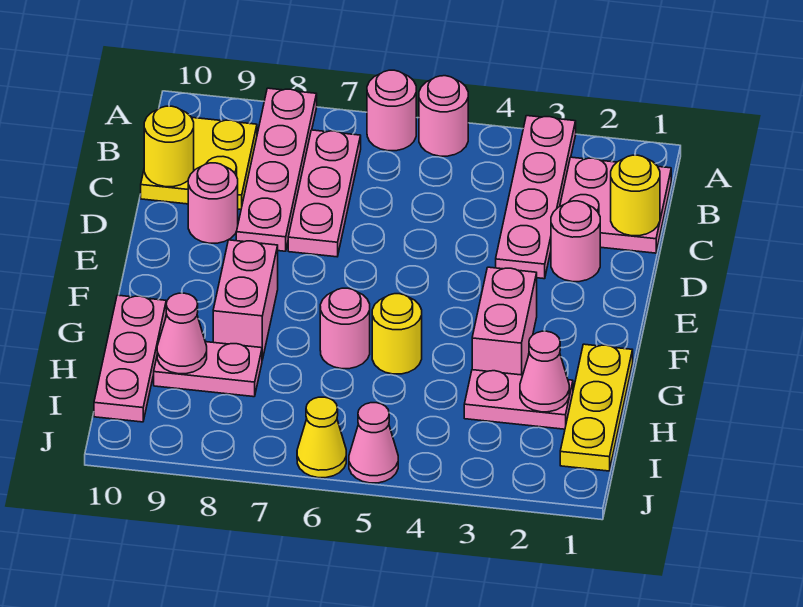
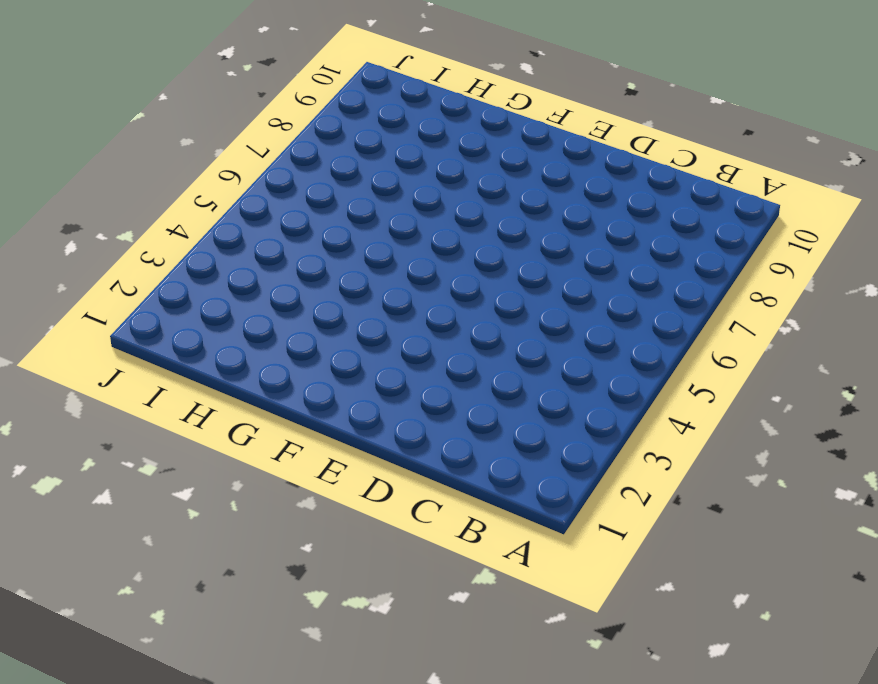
none -> pink 1x4 plate [496,116,576,279]
none -> pink 1x1 round brick [419,76,468,156]
none -> pink 1x1 round brick [367,70,416,151]

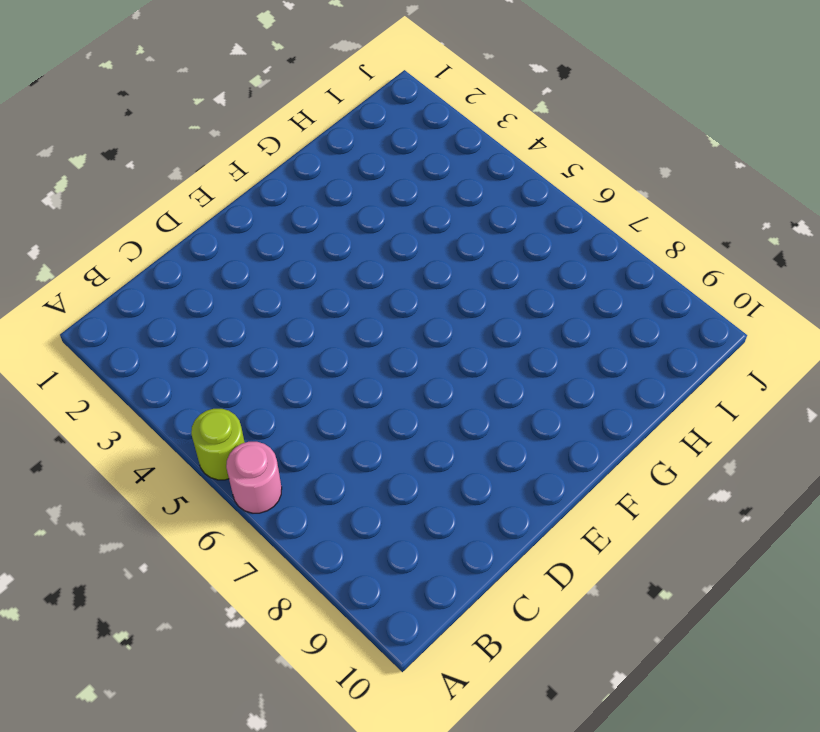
lime 1x1 round brick [191,409,245,480] -> pink 1x1 round brick [419,76,468,156]
none -> pink 1x4 plate [496,116,576,279]
none -> pink 1x4 plate [236,88,317,251]
none -> pink 2x2 plate [560,157,671,253]

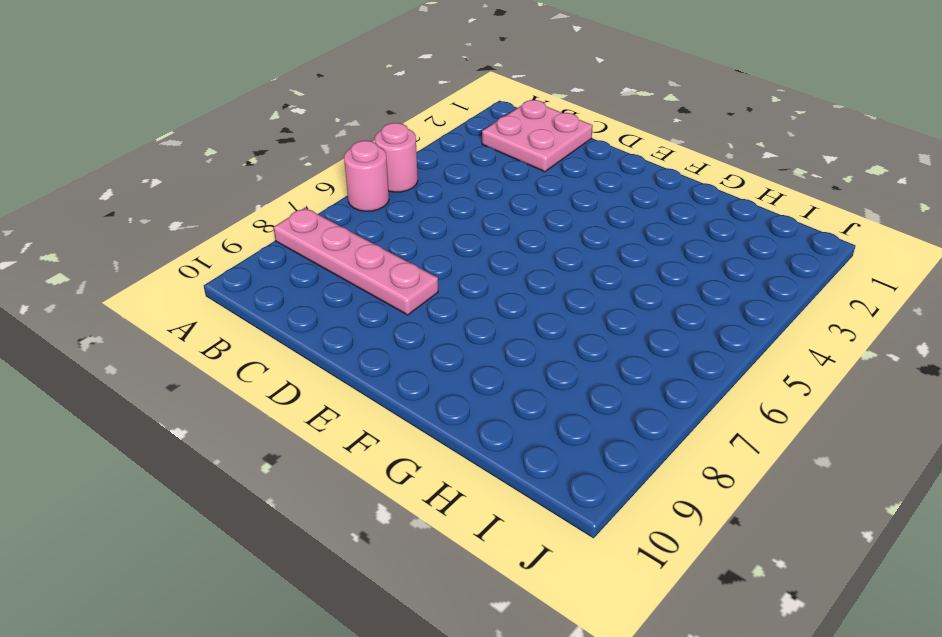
none -> pink 1x4 plate [496,116,576,279]
none -> pink 1x3 plate [288,130,361,257]
none -> yellow 2x2 plate [141,118,257,210]

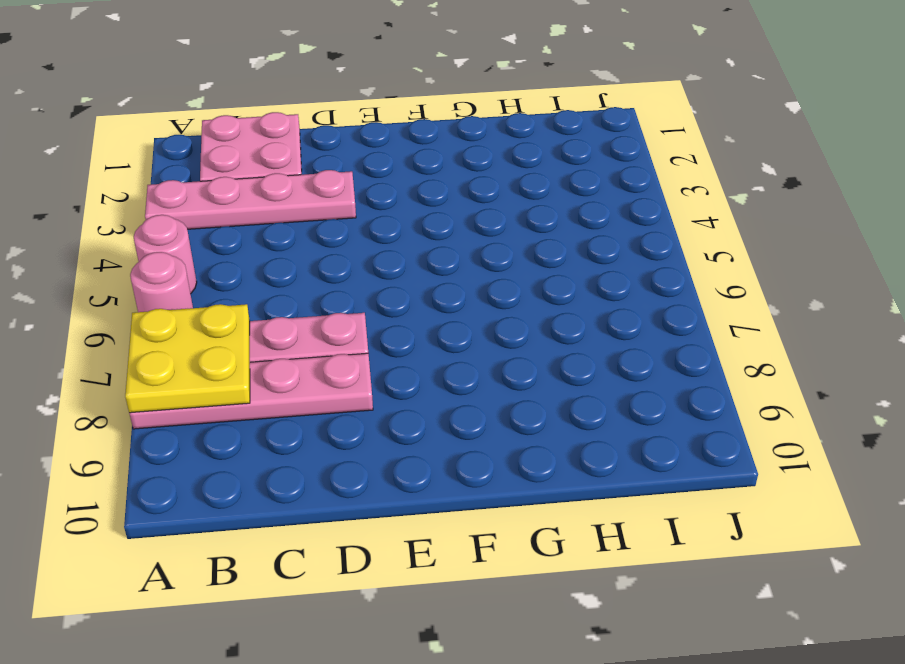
yellow 2x2 plate [125,304,250,413] -> yellow 2x2 plate moved to [141,118,257,210]
none -> pink 1x1 round brick [551,201,600,282]
none -> pink 1x1 round brick [188,163,238,243]
none -> pink 1x2 brick [472,267,537,375]

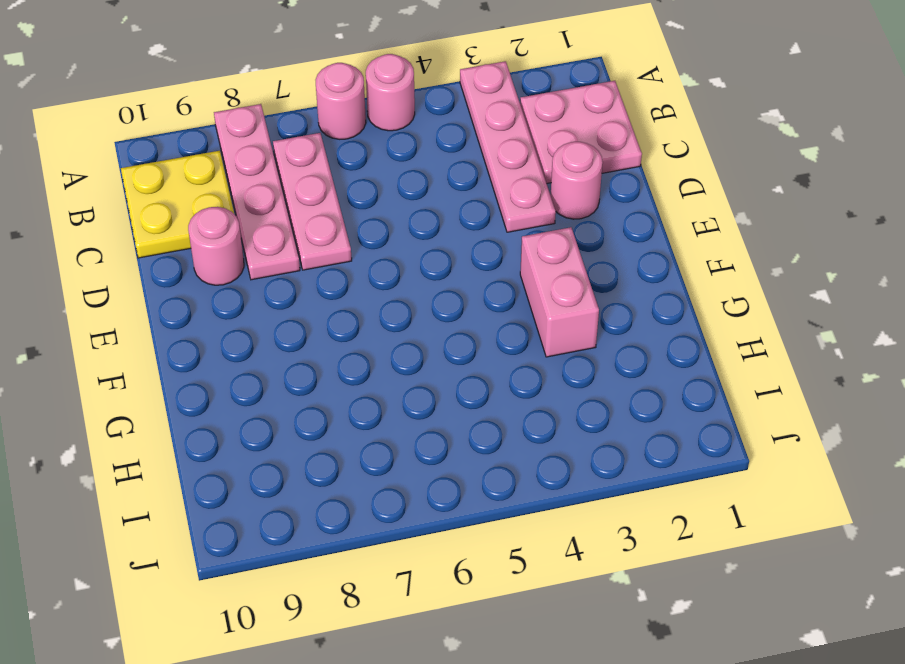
none -> pink 1x2 brick [213,240,278,360]
none -> yellow 1x3 plate [560,344,633,471]
none -> yellow 1x1 round brick [372,294,422,374]

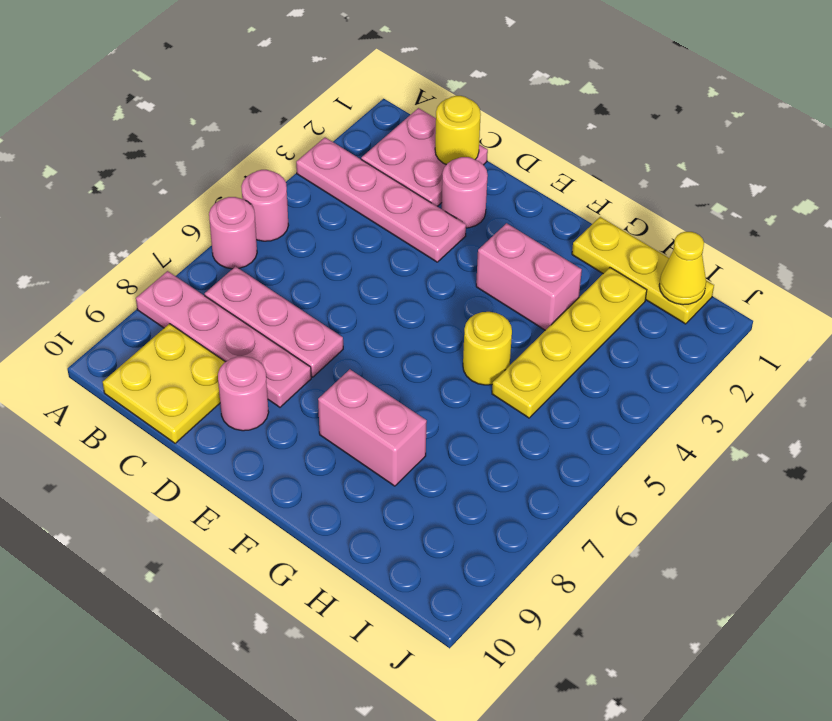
yellow 1x4 plate [492,268,647,418] -> pink 1x2 plate [464,370,573,429]
yellow 1x1 cone [659,232,706,305] -> yellow 1x1 cone moved to [297,397,346,478]
none -> pink 1x1 round brick [320,288,370,369]
none -> pink 1x3 plate [94,295,166,422]
none -> pink 1x2 plate [154,342,262,397]

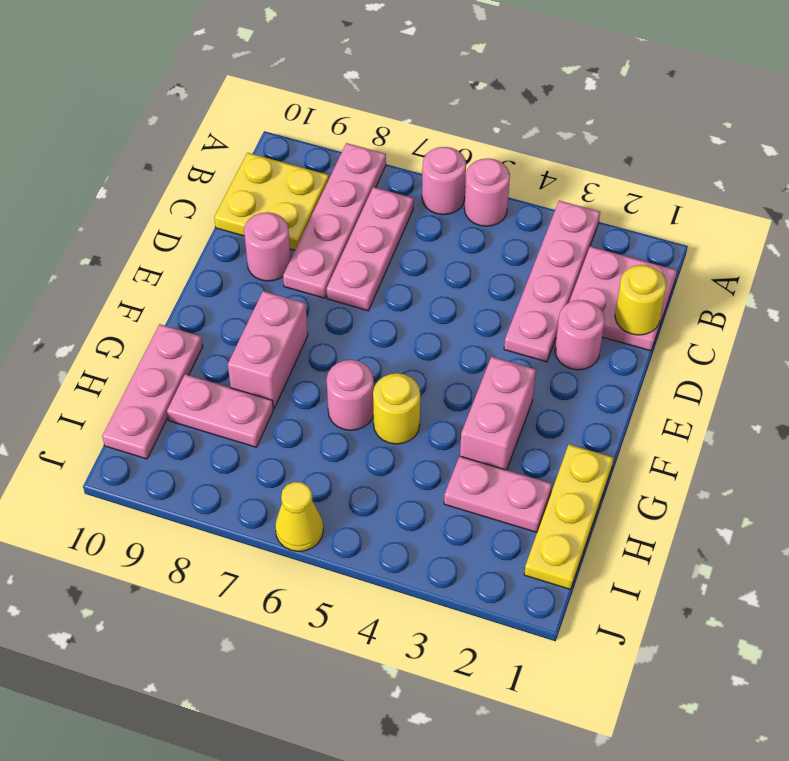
none -> pink 1x1 cone [349,403,398,483]
none -> yellow 1x1 round brick [144,106,194,187]
none -> pink 1x1 cone [520,331,569,412]

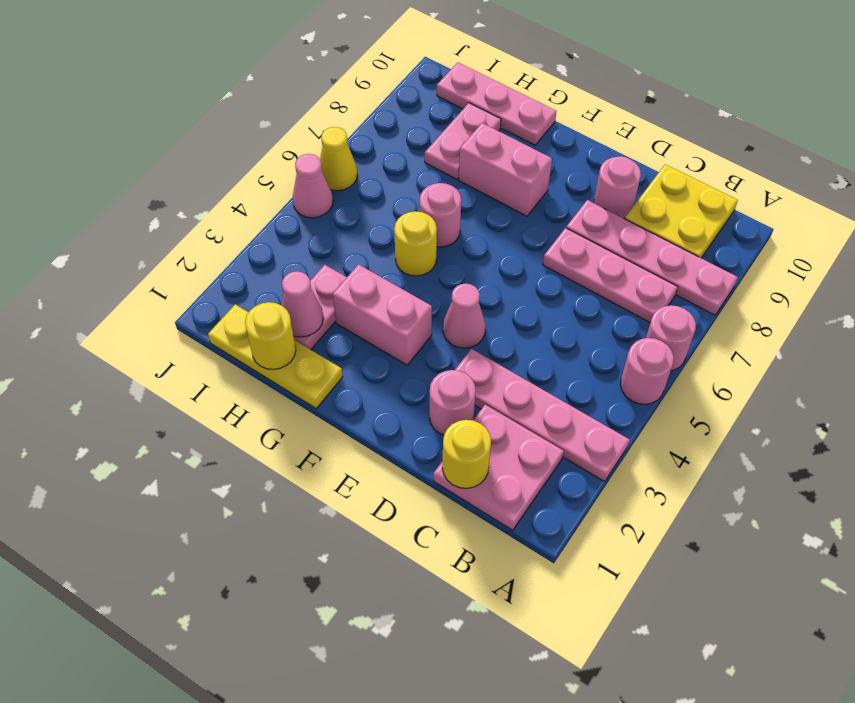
pink 1x1 cone [443,284,486,348] -> pink 1x1 cone moved to [157,293,207,374]
yellow 1x1 round brick [245,302,296,369] -> yellow 1x1 round brick moved to [144,106,194,187]

